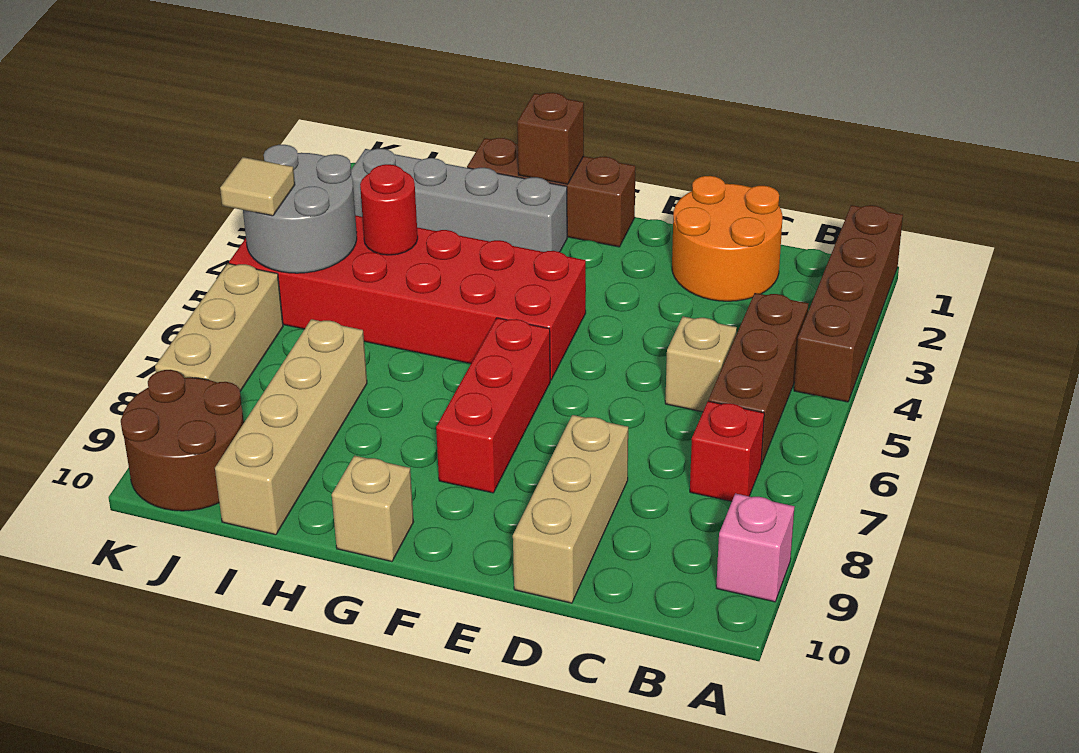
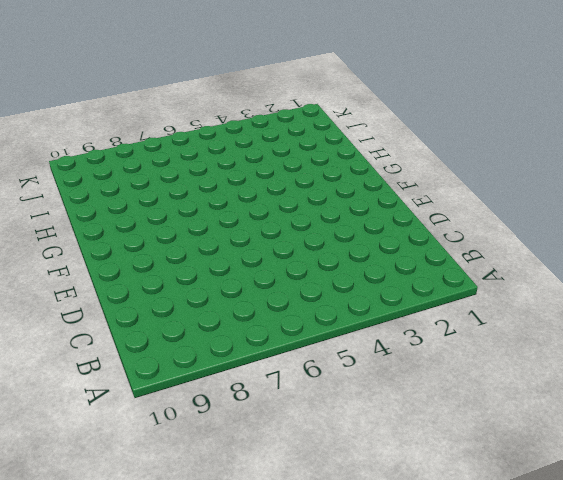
none -> brown 1x4 brick [794,205,903,402]
none -> pink 1x1 brick [716,493,794,602]
none -> brown 1x3 brick [708,293,808,465]

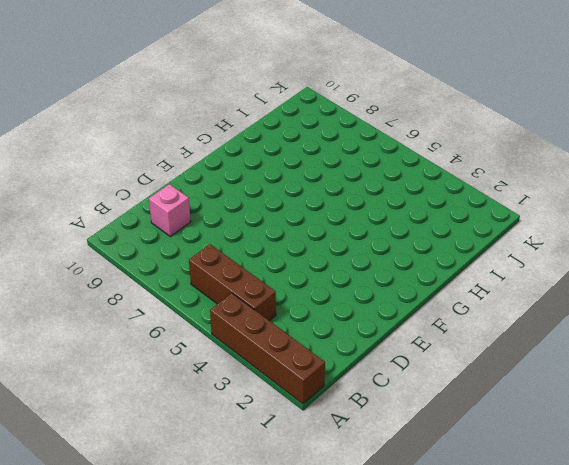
pink 1x1 brick [149,184,191,236] -> pink 1x1 brick moved to [716,493,794,602]
none -> red 1x1 brick [690,401,764,501]
none -> orange 2x2 round brick [672,176,782,301]
none -> tan 1x1 brick [665,317,737,412]

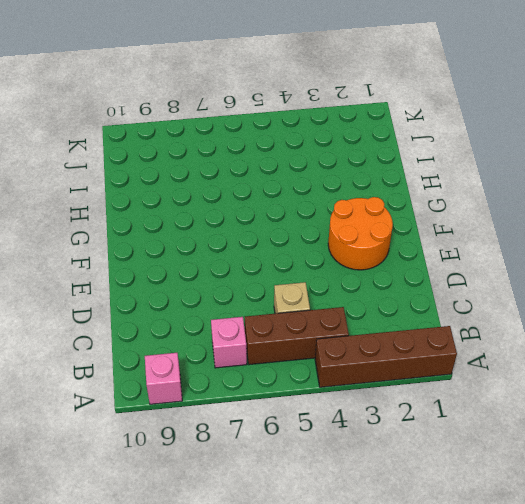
pink 1x1 brick [211,317,247,368] -> red 1x1 brick [690,401,764,501]
orange 2x2 round brick [328,197,393,270] -> orange 2x2 round brick moved to [672,176,782,301]
none -> tan 1x3 brick [513,415,628,603]
none -> brown 1x3 brick [467,138,635,247]
none -> red 2x6 brick [229,215,586,380]

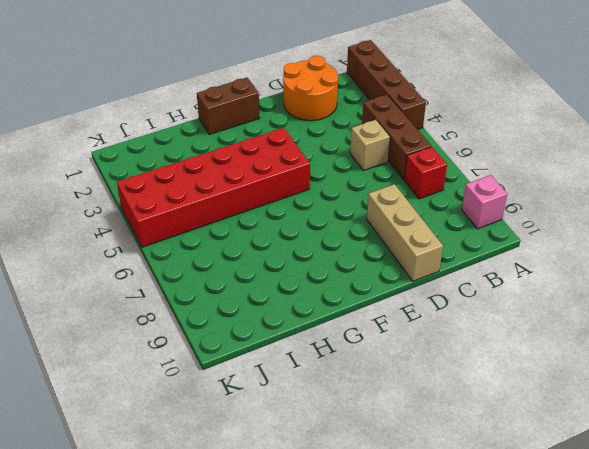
brown 1x2 brick [197,77,260,134] -> brown 1x3 brick [467,138,635,247]
none -> red 1x3 brick [436,318,550,493]
none -> grey 1x4 brick [351,149,567,252]
none -> tan 1x1 brick [332,456,414,562]

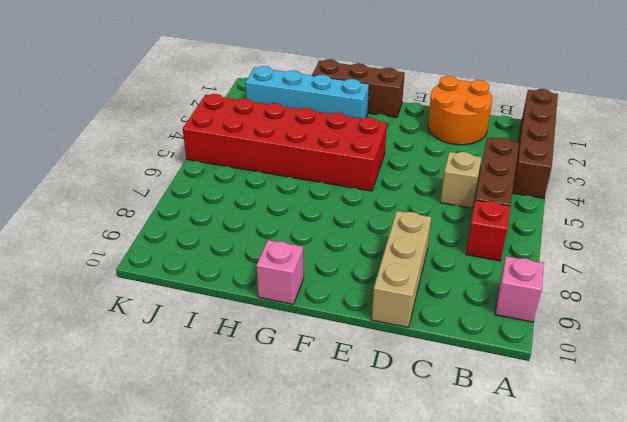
cyan 1x4 brick [245,66,369,119] -> grey 1x4 brick [351,149,567,252]
pink 1x1 brick [256,240,304,304] -> tan 1x1 brick [332,456,414,562]
none -> red 1x3 brick [436,318,550,493]
none -> tan 1x4 brick [215,319,367,535]
none -> brown 2x2 round brick [121,370,244,511]

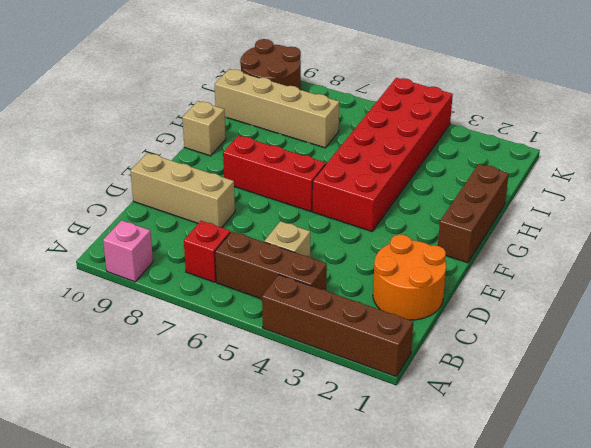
none -> grey 1x4 brick [351,149,567,252]
none -> tan 1x3 brick [155,264,283,391]
none -> brown 1x1 brick [517,93,584,184]

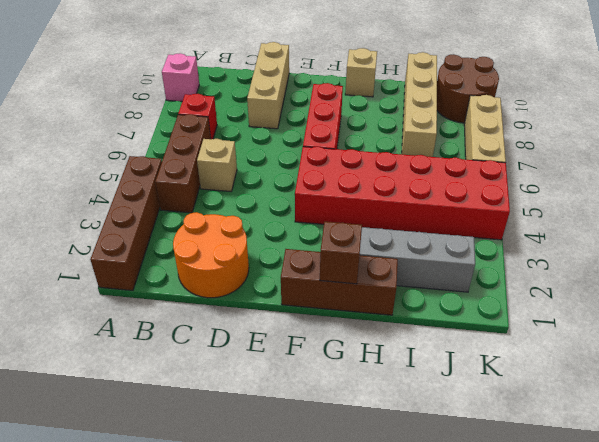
none -> red 1x1 round brick [360,164,418,255]
none -> grey 2x2 round brick [243,145,357,273]
none -> tan 1x1 tile [220,157,295,216]

